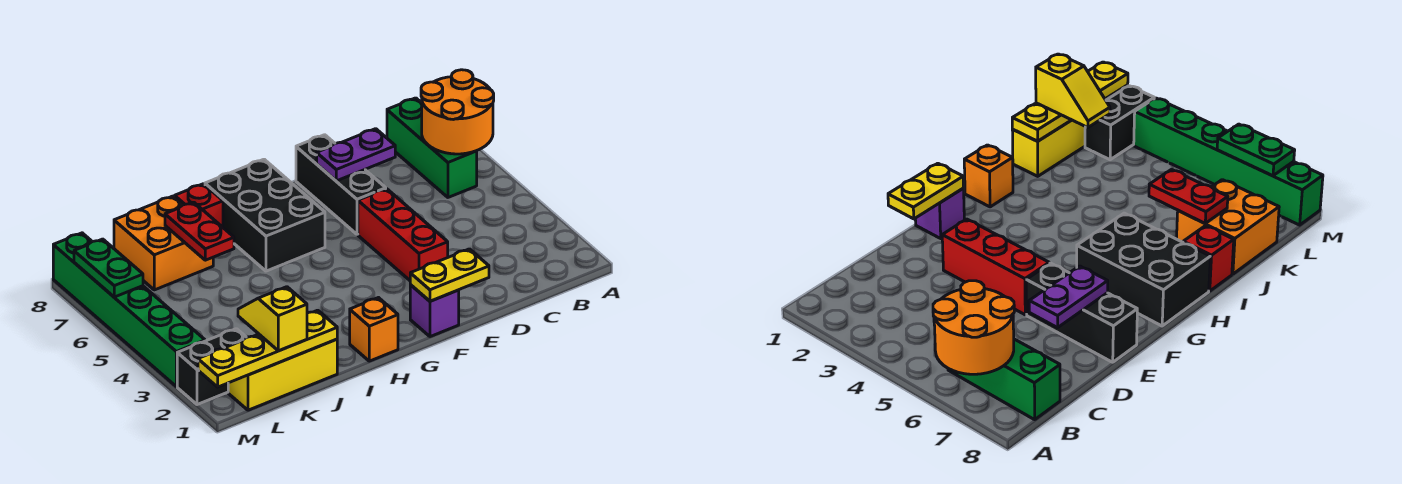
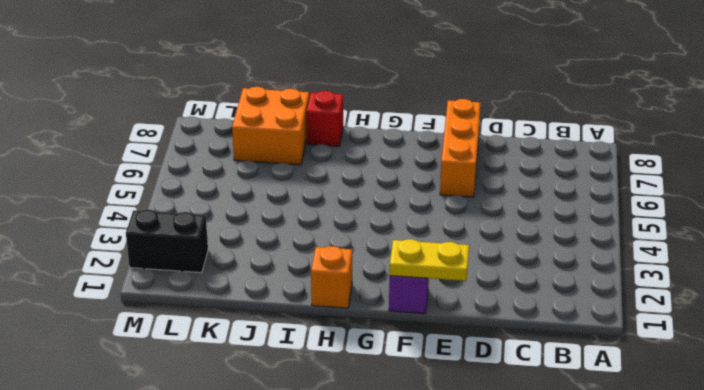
orange 1x3 brick [440,99,480,197] -> black 1x3 brick [296,135,386,234]
none -> green 1x3 brick [387,98,477,197]
none -> red 1x3 brick [358,189,448,280]
none -> black 2x3 brick [205,159,325,271]

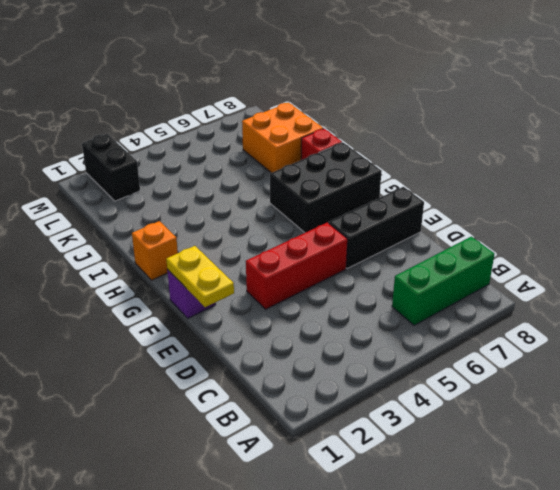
none -> yellow 1x3 brick [228,339,337,410]
none -> green 1x6 brick [53,233,205,387]
none -> orange 2x2 round brick [421,70,494,154]

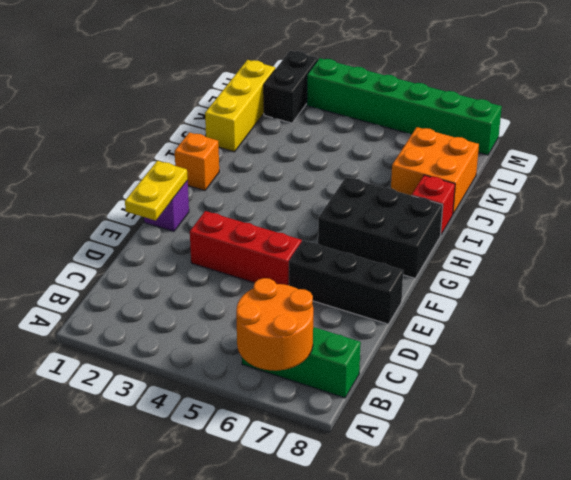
none -> purple 1x2 plate [317,129,395,181]
none -> yellow 1x4 plate [198,310,337,387]
none -> red 1x2 plate [165,202,234,260]

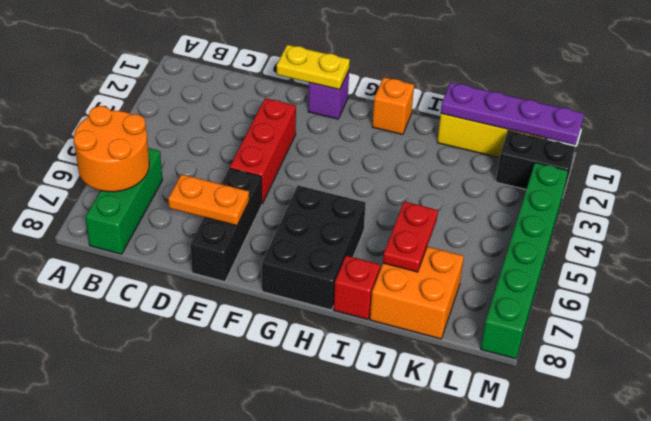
orange 1x2 plate [168,174,249,226] -> purple 1x2 plate [317,129,395,181]
purple 1x4 plate [441,82,584,145] -> yellow 1x4 plate [198,310,337,387]
none -> green 1x2 plate [74,239,143,297]
none -> yellow 1x2 slope [238,287,307,351]

